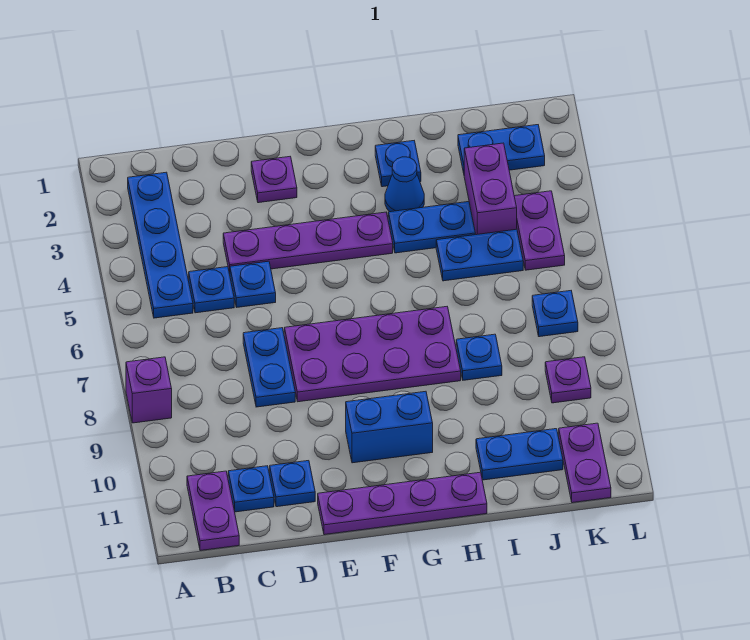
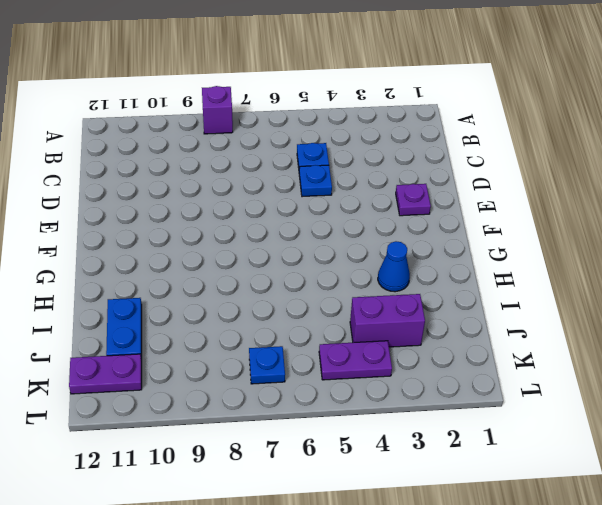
none -> blue 1x4 plate [128,172,193,318]
none -> purple 1x2 plate [187,471,239,551]
none -> blue 1x1 plate [228,466,274,512]

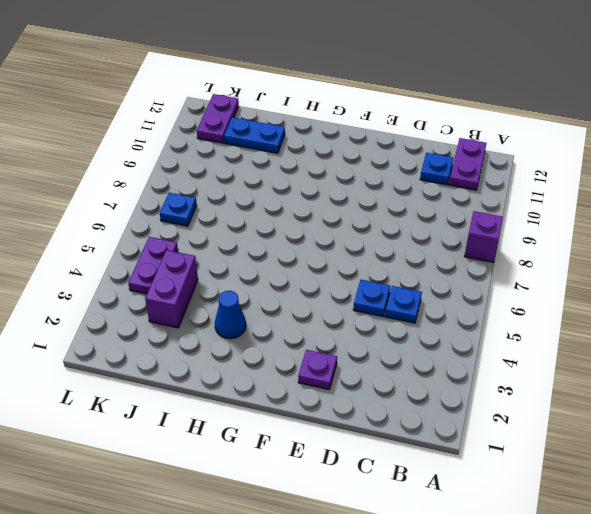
none -> blue 1x4 plate [128,172,193,318]
none -> purple 1x4 plate [223,212,393,274]
none -> blue 1x2 plate [243,328,295,407]

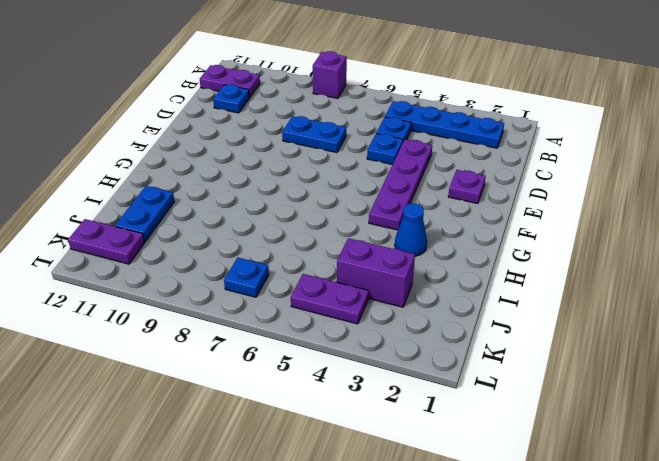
none -> blue 1x1 plate [270,461,315,507]
none -> purple 2x4 plate [284,307,461,402]
none -> purple 1x4 plate [318,472,487,535]

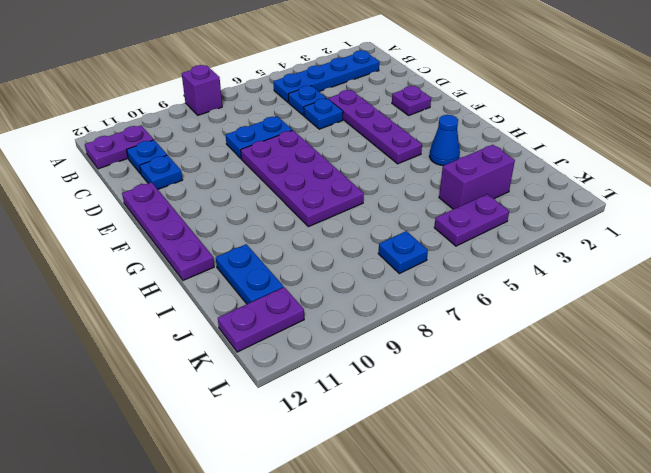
none -> blue 1x2 brick [346,391,433,463]
none -> blue 1x1 plate [375,141,421,187]
none -> blue 1x2 plate [388,202,475,253]

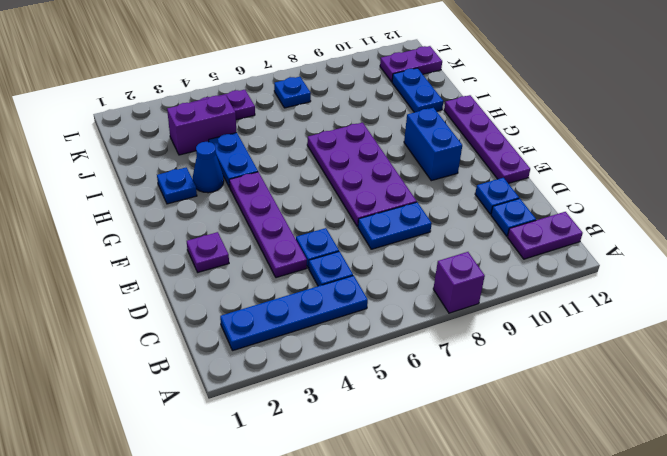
none -> blue 1x2 plate [436,229,523,281]
none -> blue 1x1 plate [456,334,502,380]
none -> blue 1x2 plate [458,125,545,173]

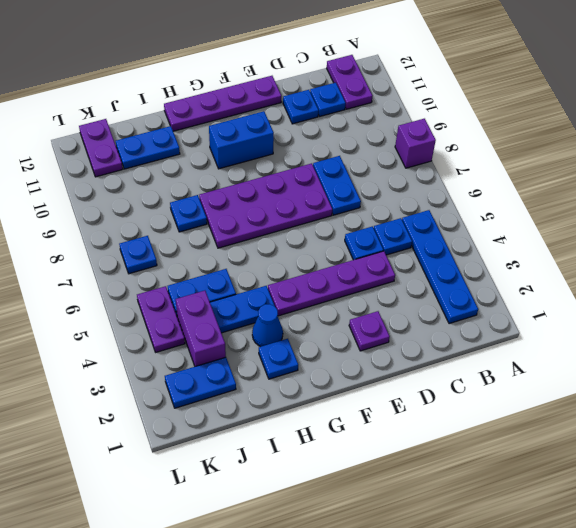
none -> purple 1x1 plate [545,357,591,403]

